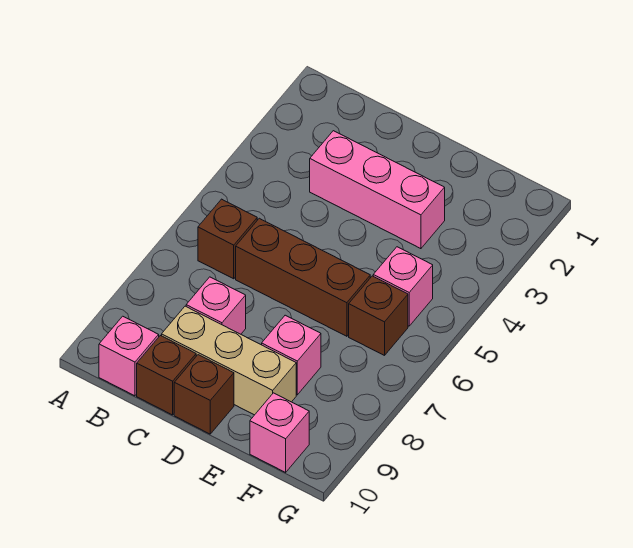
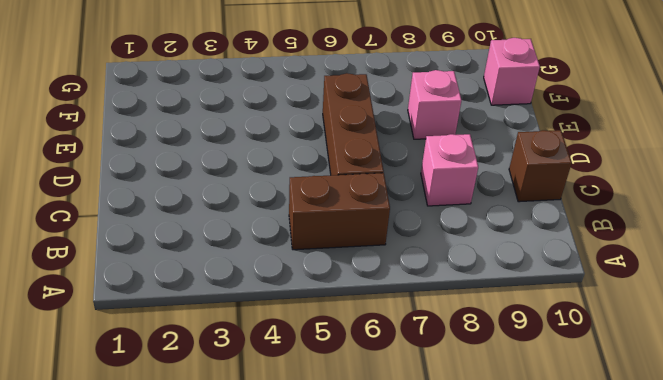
brown 1x2 brick [289,173,390,250] -> brown 1x1 brick [198,199,257,279]
none -> pink 1x1 brick [99,316,159,396]
none -> pink 1x3 brick [310,131,445,249]
none -> tan 1x3 brick [162,306,296,415]

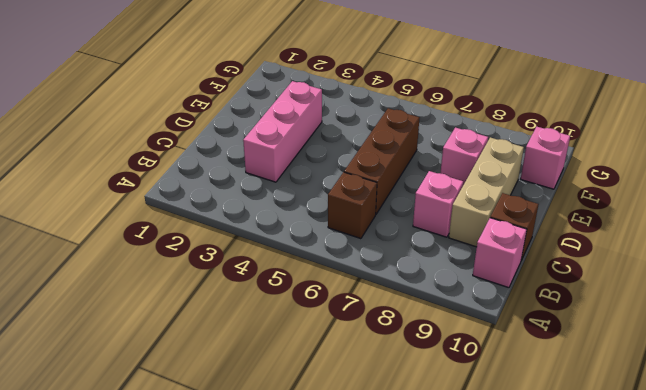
none -> brown 1x1 brick [174,355,234,434]
none -> pink 1x1 brick [373,247,433,326]
none -> brown 1x1 brick [349,276,408,356]

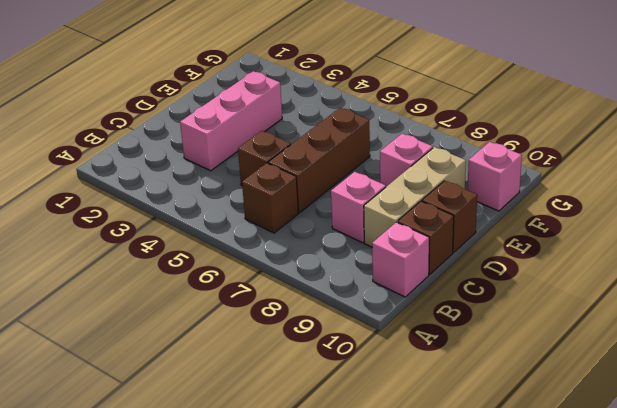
brown 1x1 brick [238,131,291,185] -> brown 1x1 brick moved to [349,276,408,356]
none -> pink 1x1 brick [373,247,433,326]

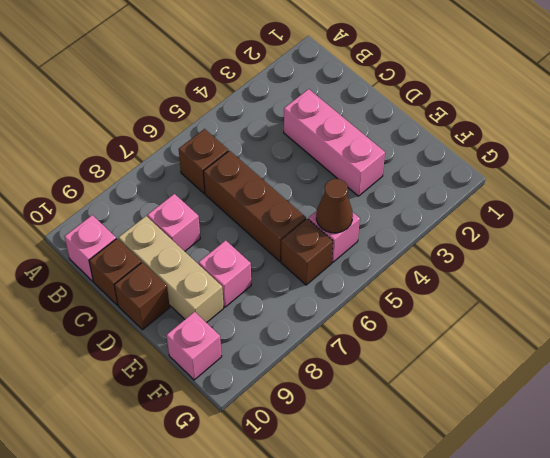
brown 1x1 cone [316,179,353,233] -> none

